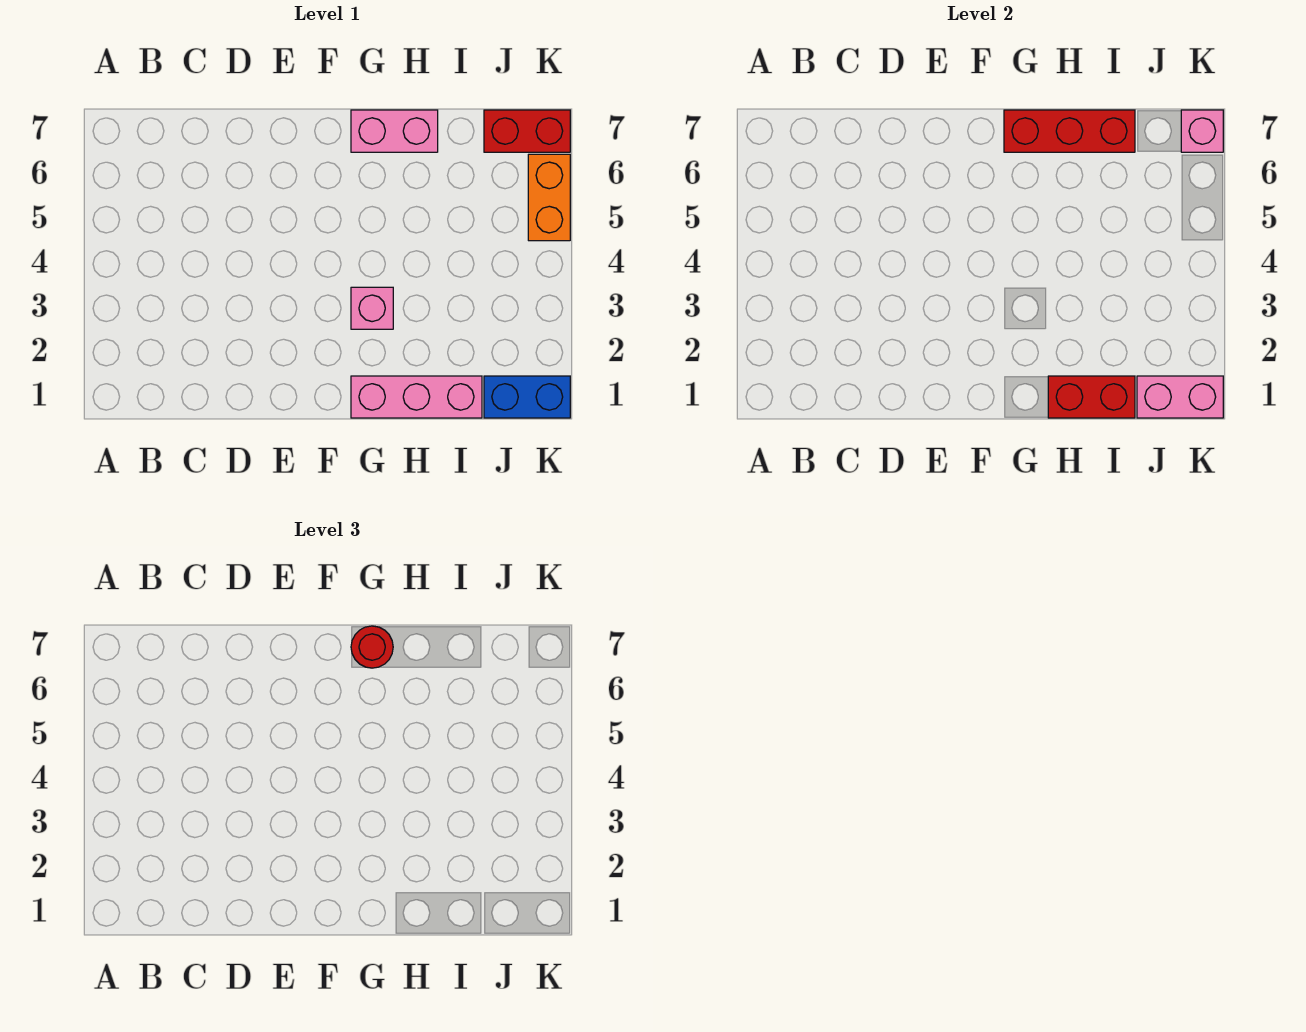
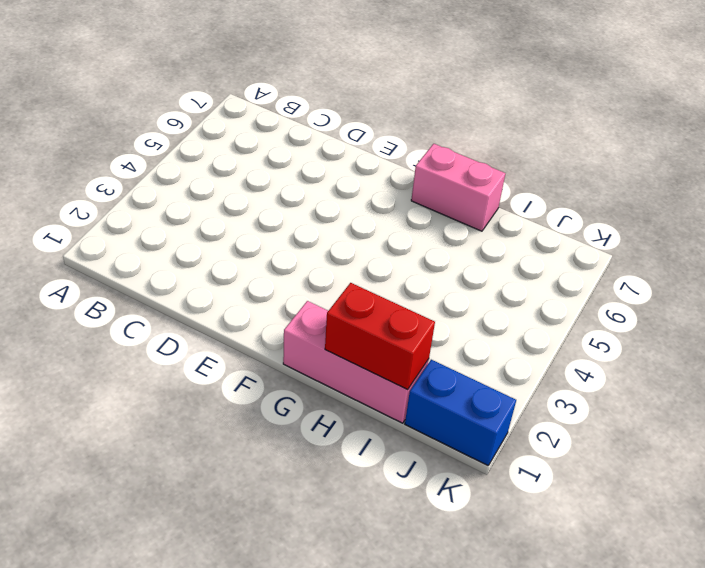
none -> pink 1x1 brick [351,287,393,329]
none -> red 1x2 brick [484,110,570,152]

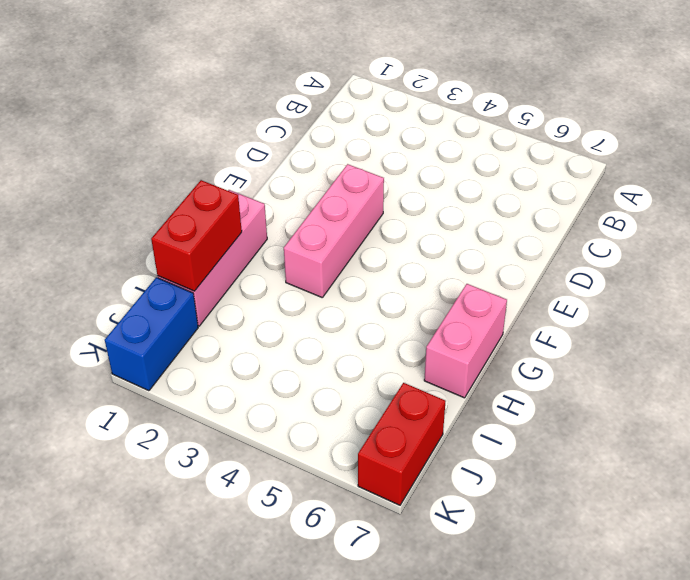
pink 1x3 brick [284,164,384,298] -> pink 1x1 brick [351,287,393,329]
none -> orange 1x2 brick [528,154,570,241]
none -> red 1x3 brick [1004,110,1135,152]

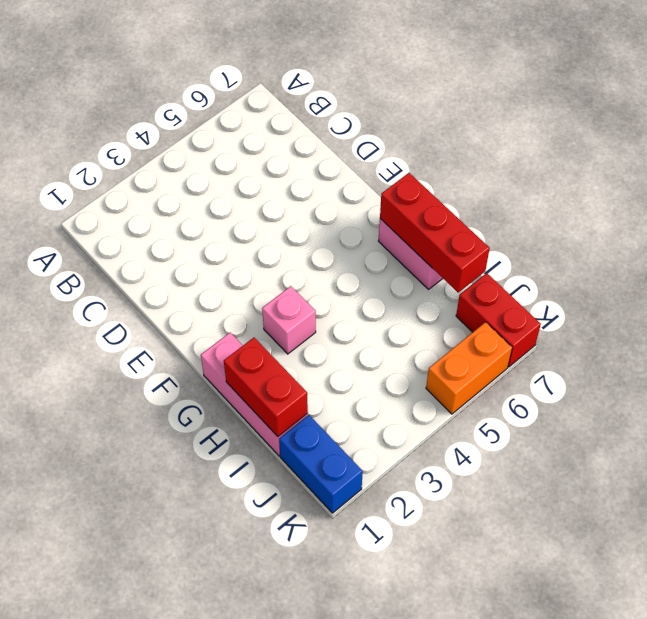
none -> pink 1x2 brick [1137,376,1223,418]
none -> pink 1x1 brick [1181,110,1223,152]

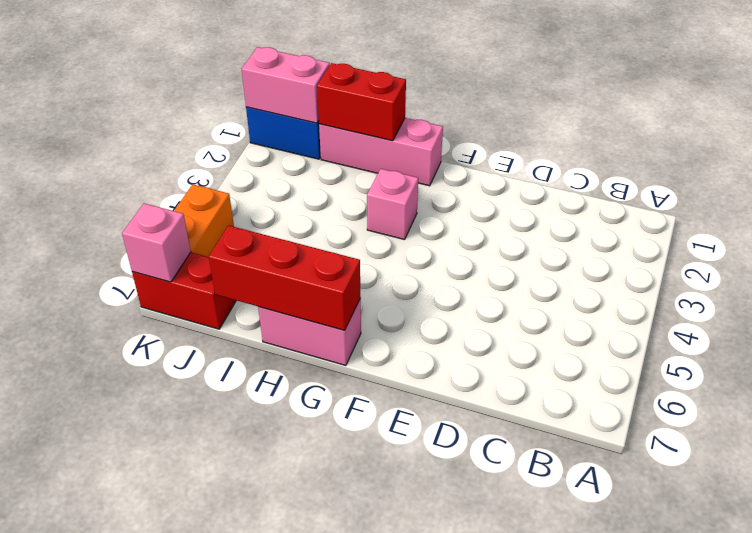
none -> red 1x1 round brick [351,626,393,668]

